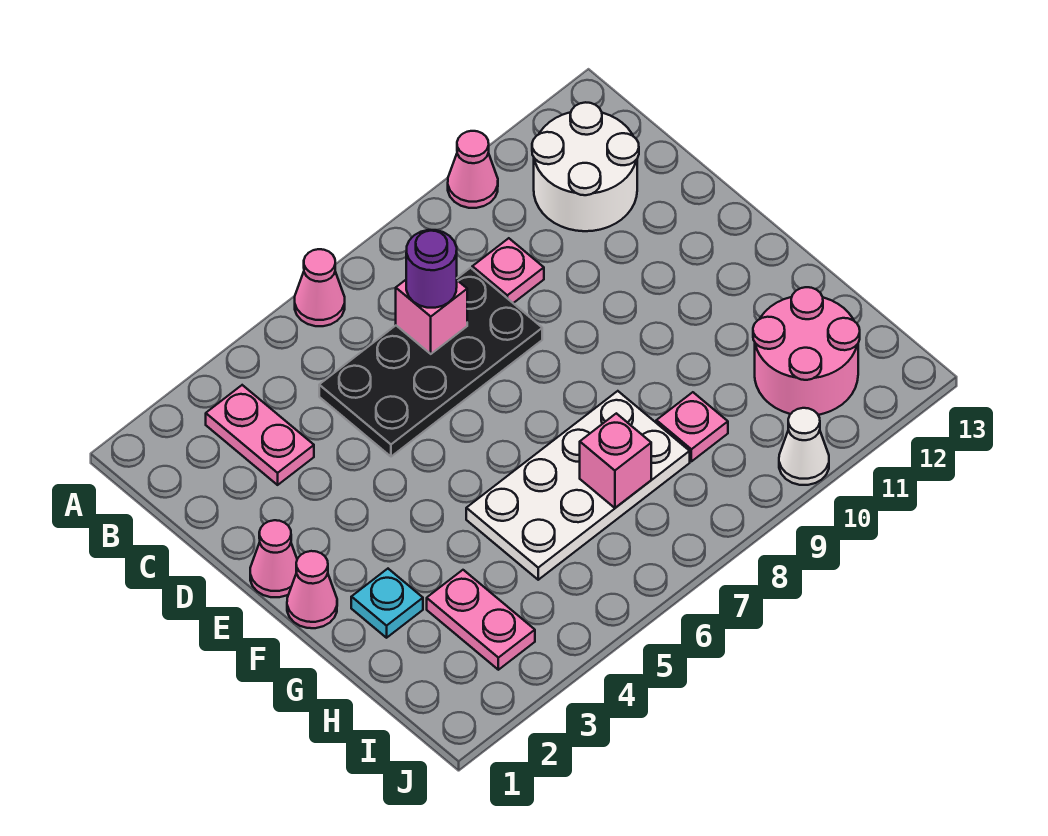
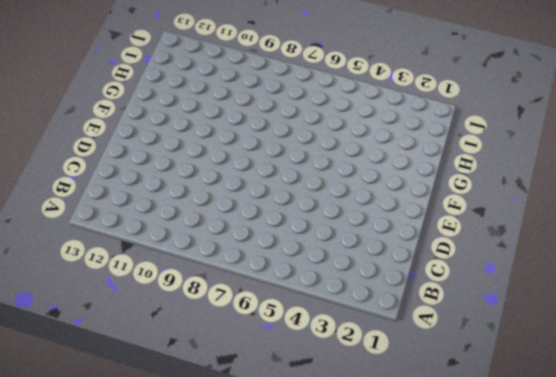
none -> pink 1x1 cone [295,249,345,326]
none -> pink 1x1 cone [448,131,498,208]
none -> pink 1x2 plate [206,385,314,485]

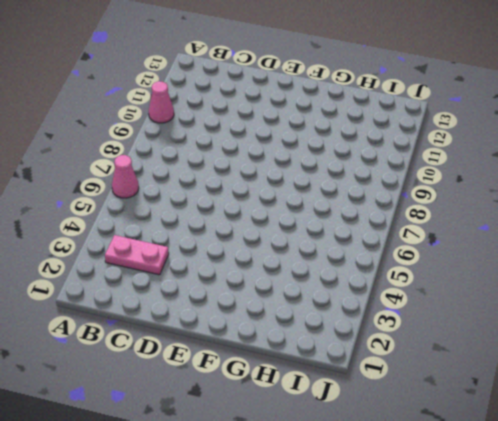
none -> white 2x2 round brick [532,102,639,231]
none -> black 2x4 plate [319,268,542,457]
none -> pink 1x1 plate [472,238,544,303]

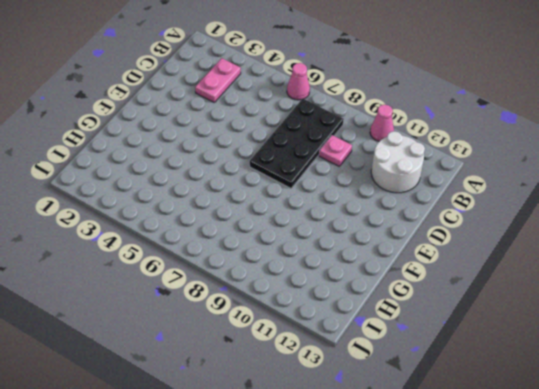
black 2x4 plate [250,99,344,188] -> black 2x4 plate turned to [319,268,542,457]
none -> pink 1x1 cone [250,520,297,597]
none -> pink 1x1 cone [287,551,337,628]
none -> cyan 1x1 plate [351,569,423,638]

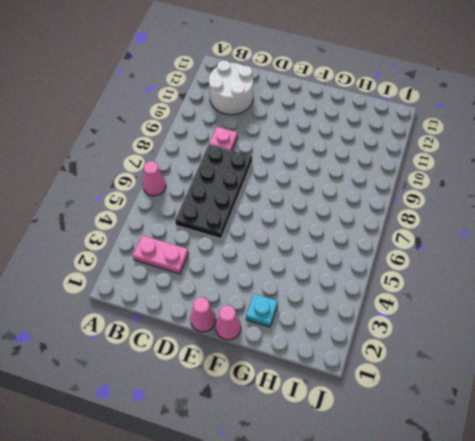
none -> pink 1x1 cone [448,131,498,208]
none -> white 2x4 plate [466,391,690,580]
none -> pink 1x2 plate [427,570,535,670]

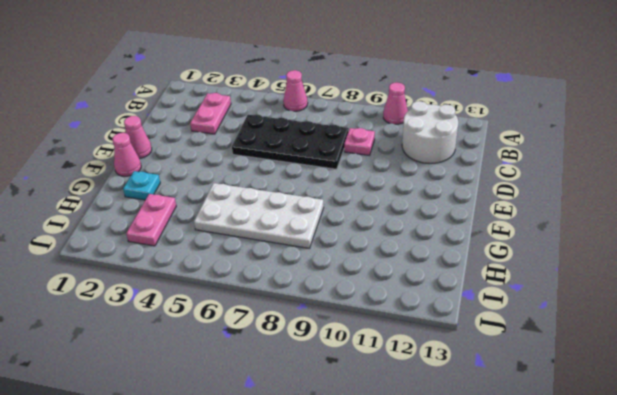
none -> pink 1x1 plate [656,392,728,461]
none -> pink 2x2 round brick [753,287,860,415]
none -> white 1x1 cone [779,408,829,485]

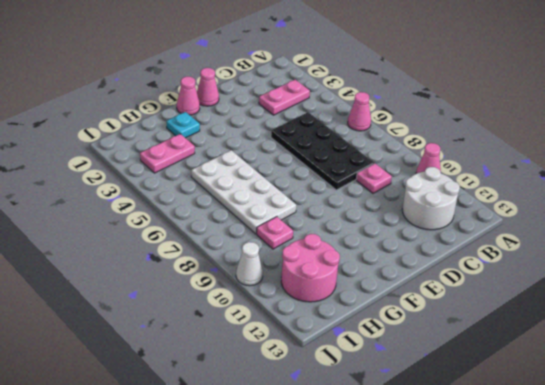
none -> pink 1x1 brick [396,280,467,354]
none -> pink 1x1 brick [580,413,651,508]
none -> purple 1x1 round brick [406,230,457,308]

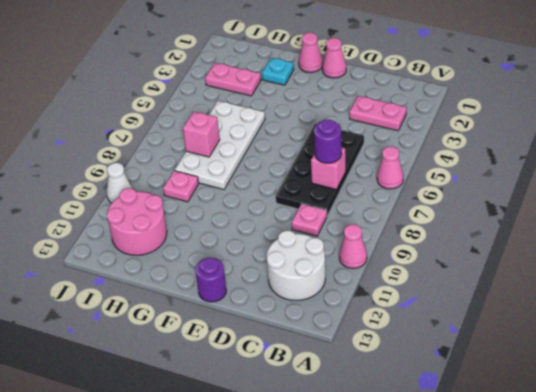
purple 1x1 round brick [195,258,226,302] -> none

